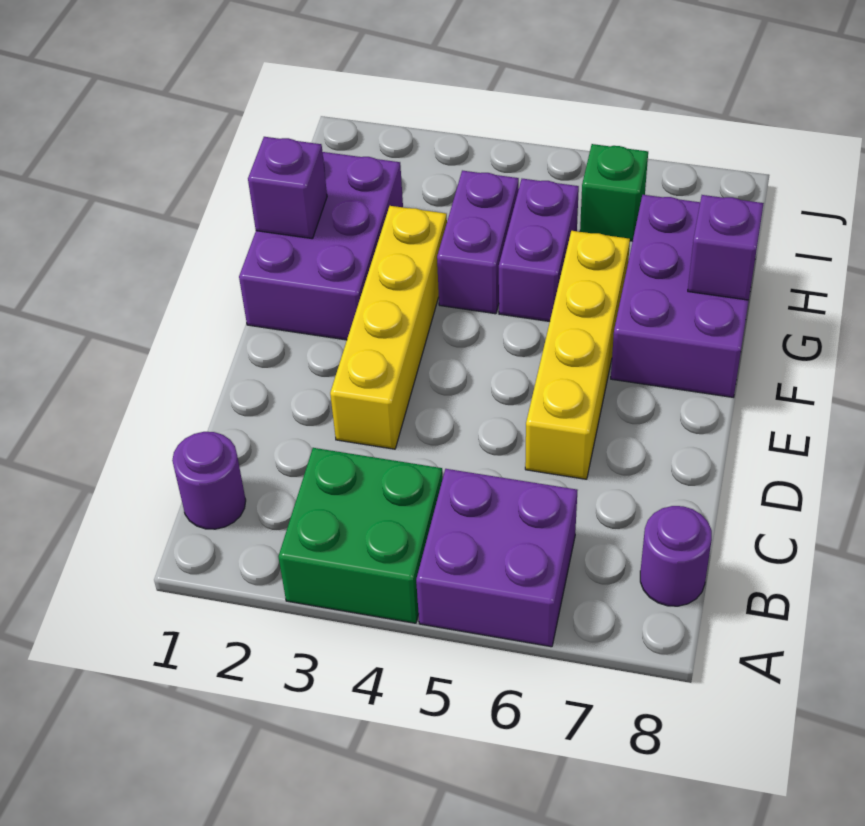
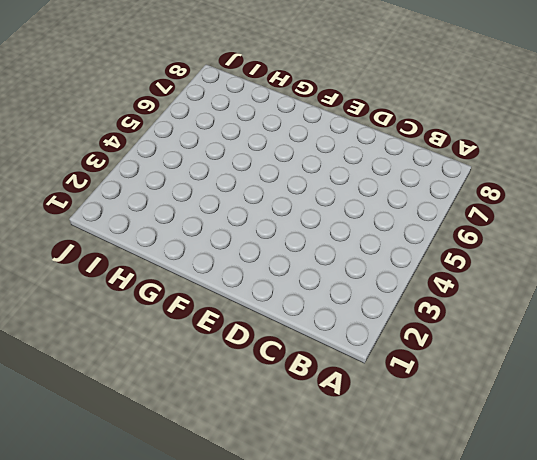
none -> green 2x2 brick [278,448,443,623]
none -> purple 2x2 brick [416,469,577,647]
none -> purple 1x1 round brick [172,432,246,529]

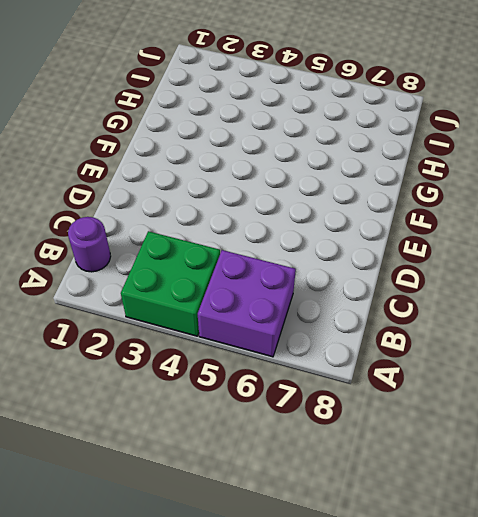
none -> purple 1x1 round brick [640,506,712,606]
none -> yellow 1x4 brick [330,206,447,449]
none -> yellow 1x4 brick [525,231,630,479]

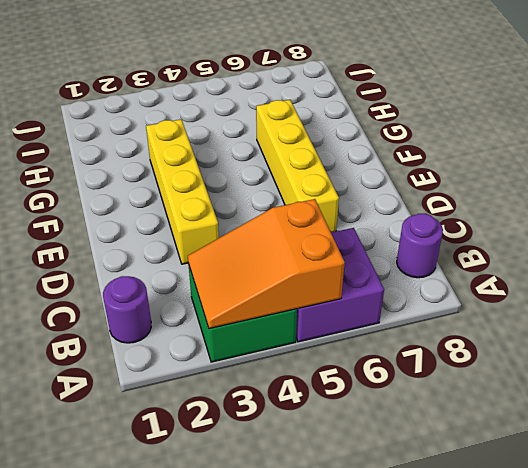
orange 2x3 slope [188,199,345,329] -> none
none -> purple 2x3 brick [239,152,403,340]
none -> purple 2x3 brick [611,195,749,397]
none -> purple 1x2 brick [437,171,519,314]

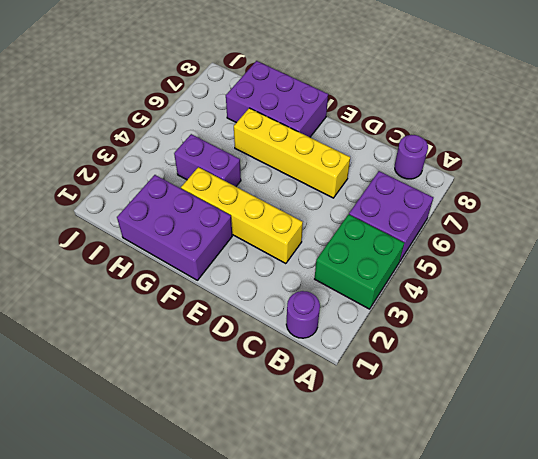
none -> purple 1x2 brick [499,179,579,321]
none -> green 1x1 brick [580,144,648,241]
none -> purple 1x1 brick [248,137,327,239]

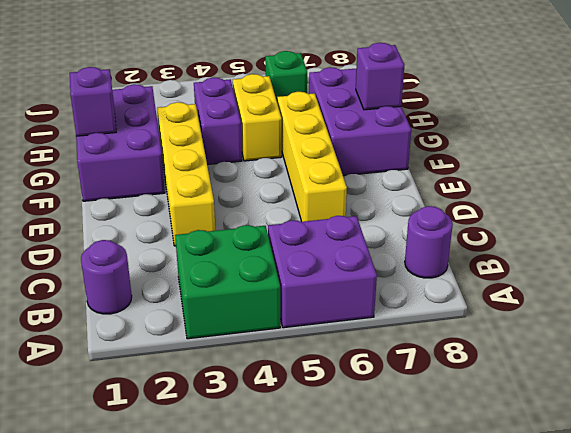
yellow 1x2 brick [233,74,282,161] -> purple 1x2 brick [499,179,579,321]

